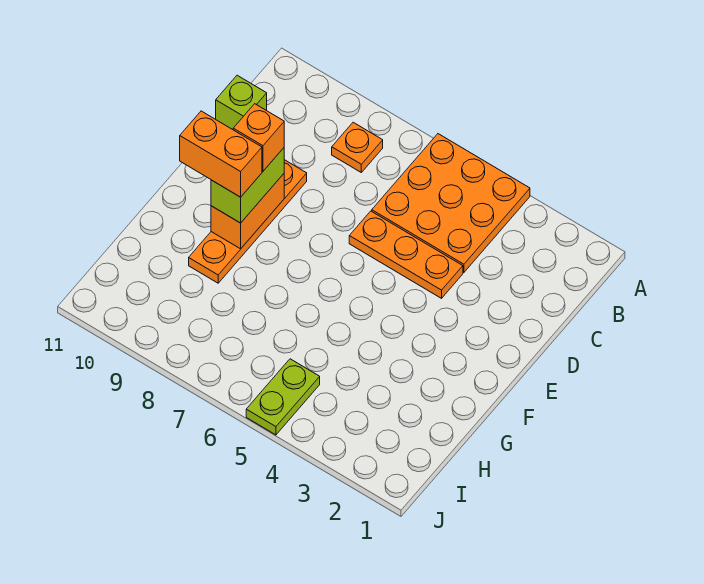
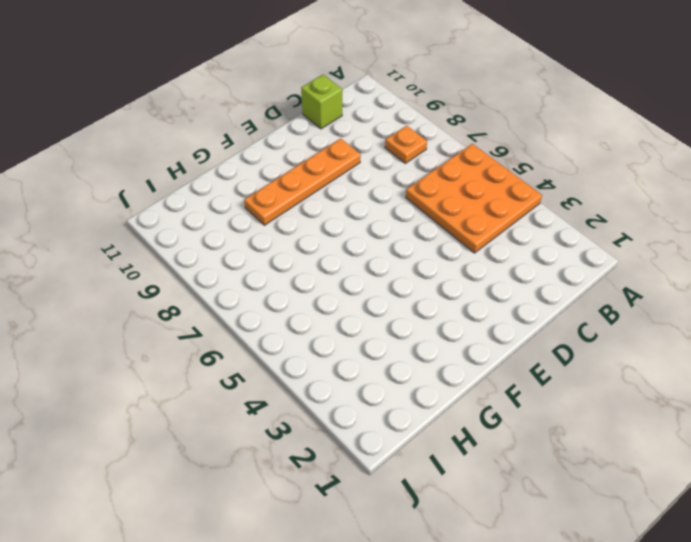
none -> orange 1x3 plate [349,211,463,298]
none -> lime 1x2 plate [246,359,320,435]

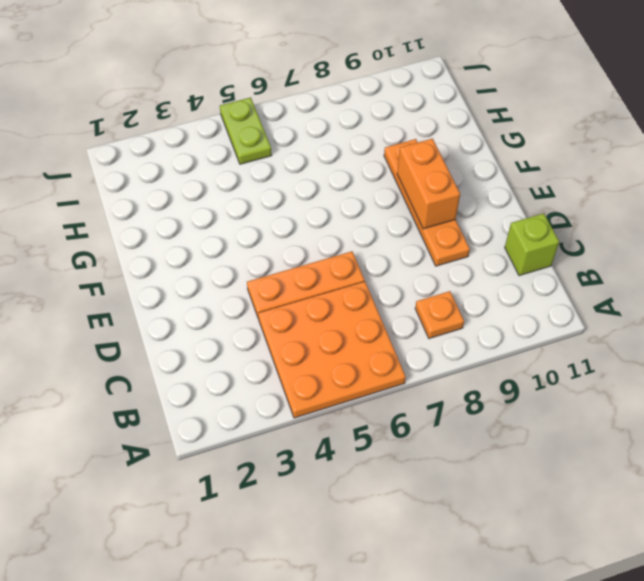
none -> lime 1x2 brick [211,148,284,223]
none -> orange 1x1 brick [233,104,284,171]

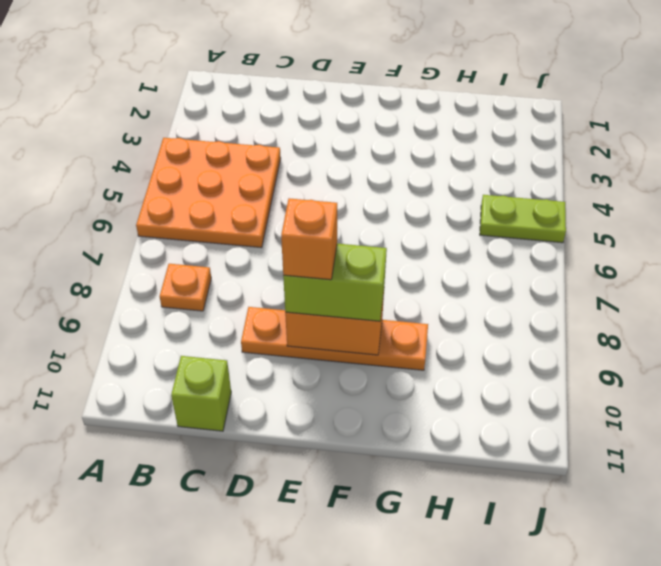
none -> orange 1x3 plate [349,211,463,298]
none -> orange 1x2 brick [180,111,262,197]

